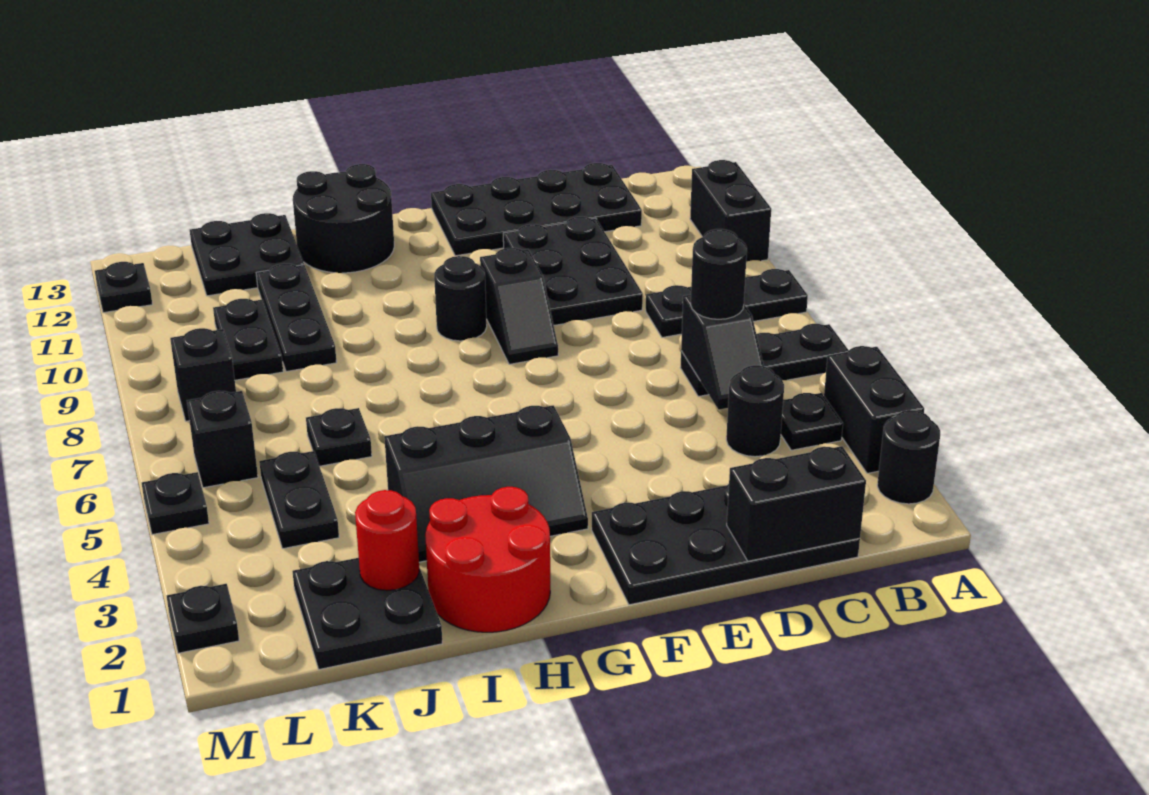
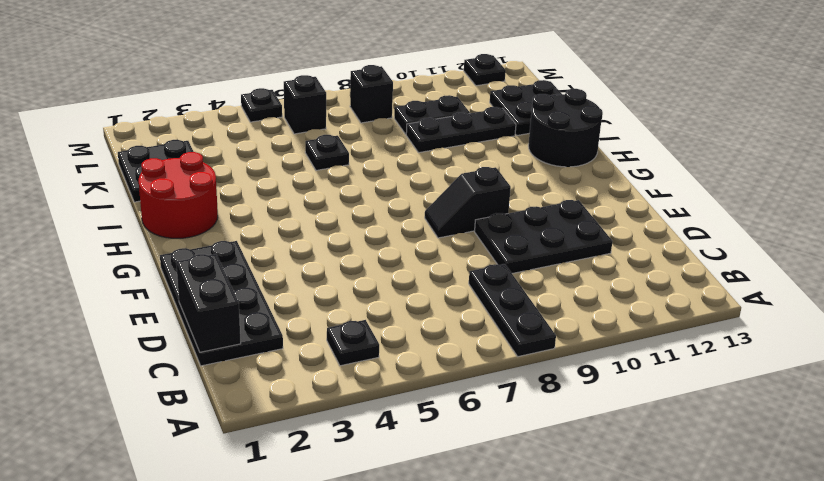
none -> black 1x1 round brick [877,410,940,504]
none -> black 1x2 brick [824,346,924,473]
none -> black 1x3 plate [680,324,849,397]
none -> black 1x2 brick [690,160,771,262]

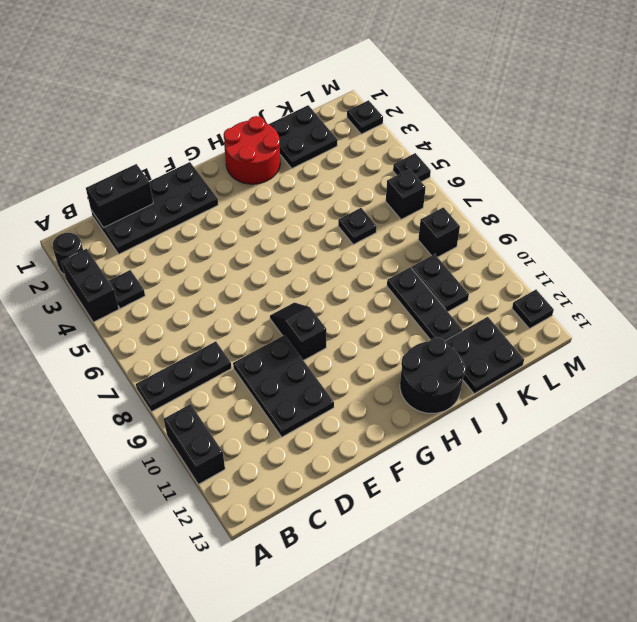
none -> black 1x3 plate [680,324,849,397]
none -> black 1x1 round brick [726,365,784,457]
none -> black 2x4 plate [431,163,642,256]
none -> black 2x3 slope [384,405,588,562]

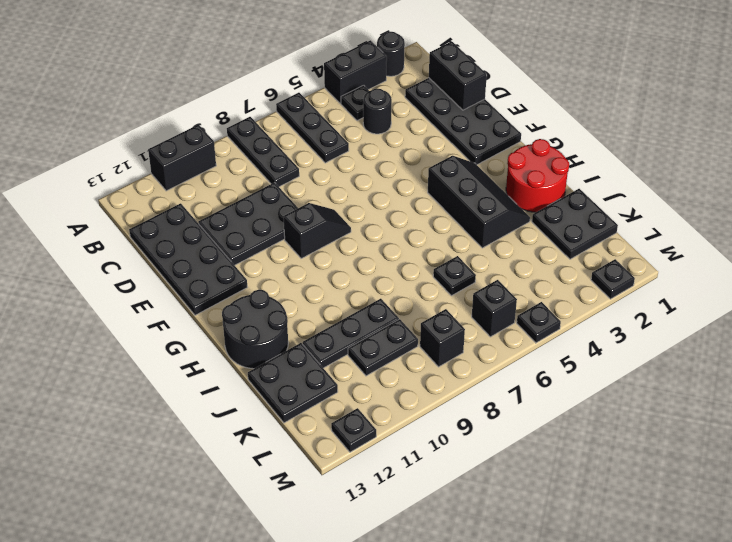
none -> black 1x1 round brick [434,256,487,341]
none -> black 1x2 plate [259,451,339,549]
none -> black 1x2 slope [681,295,764,410]
none -> red 1x1 round brick [355,490,420,591]

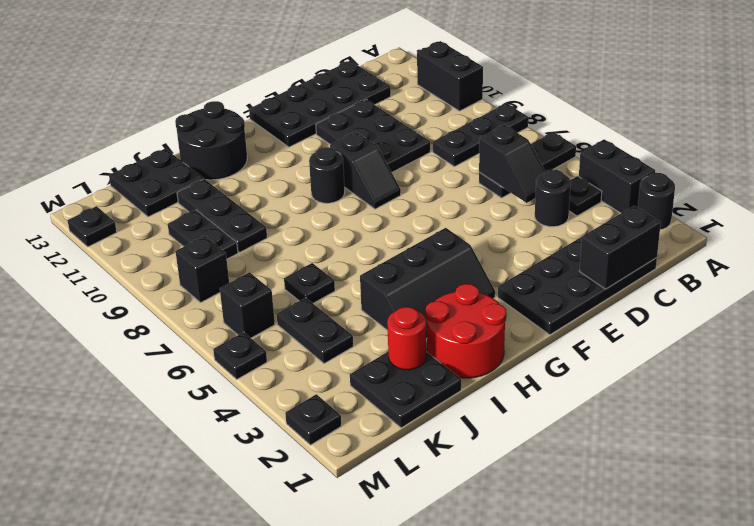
none -> black 1x1 round brick [691,229,747,319]

